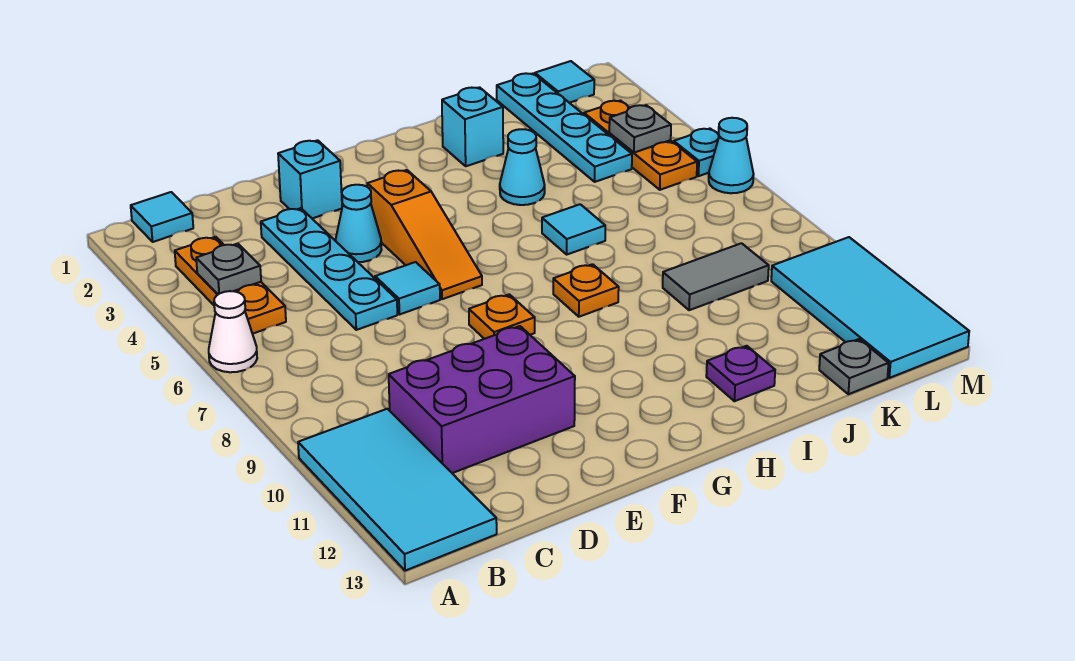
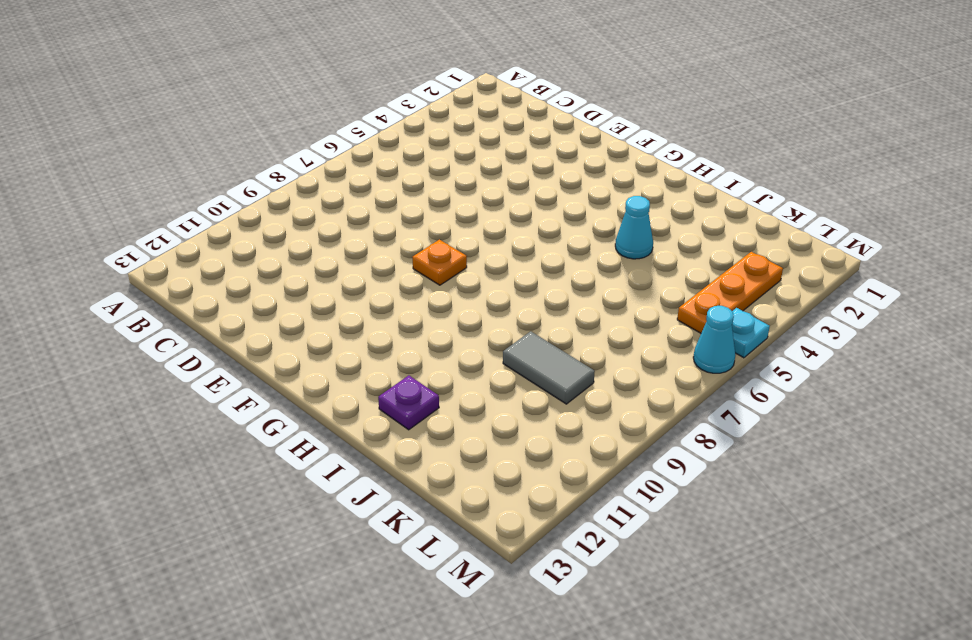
none -> white 1x1 cone [209,291,257,372]
none -> cyan 2x4 tile [298,409,497,571]
none -> cyan 1x1 tile [131,192,193,242]

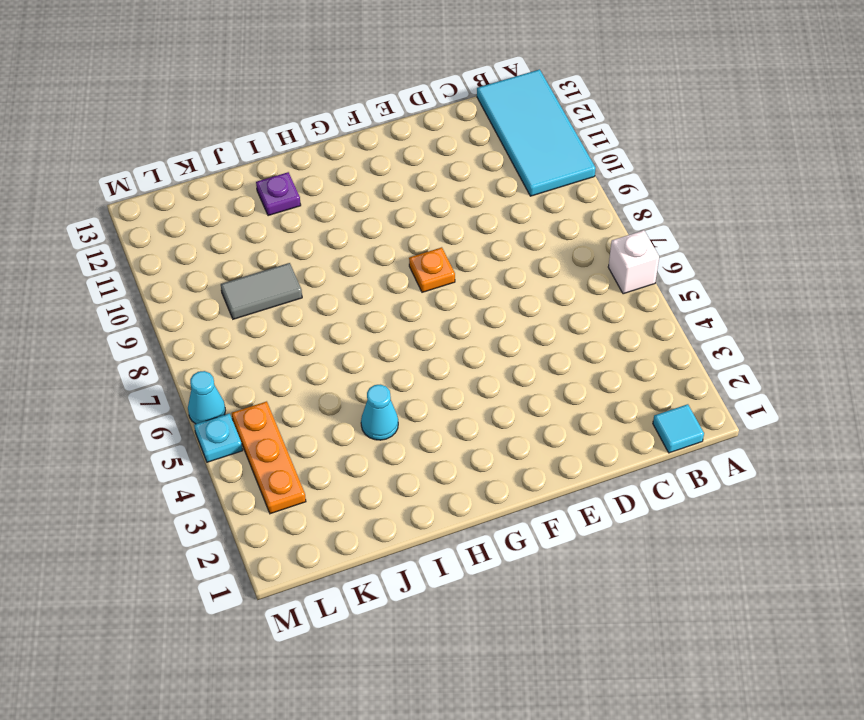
white 1x1 brick [608,230,659,294] -> white 1x1 cone [209,291,257,372]
none -> orange 1x3 plate [175,237,286,334]
none -> purple 2x3 brick [389,326,575,473]
none -> cyan 1x4 plate [261,208,397,330]

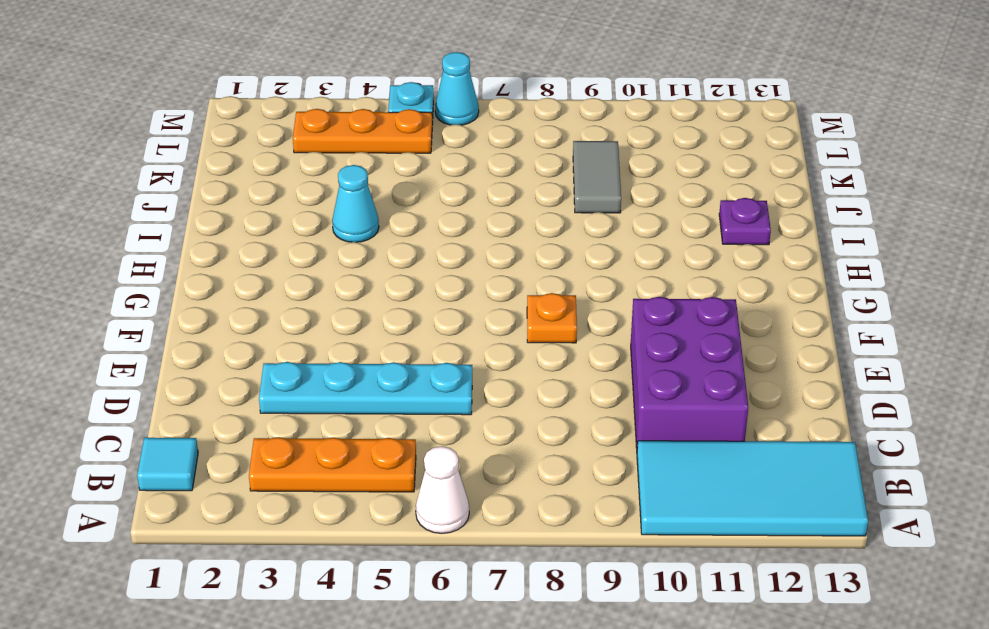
none -> cyan 1x1 brick [278,140,342,218]
none -> cyan 1x1 cone [335,185,382,262]
none -> cyan 1x1 tile [375,262,440,315]

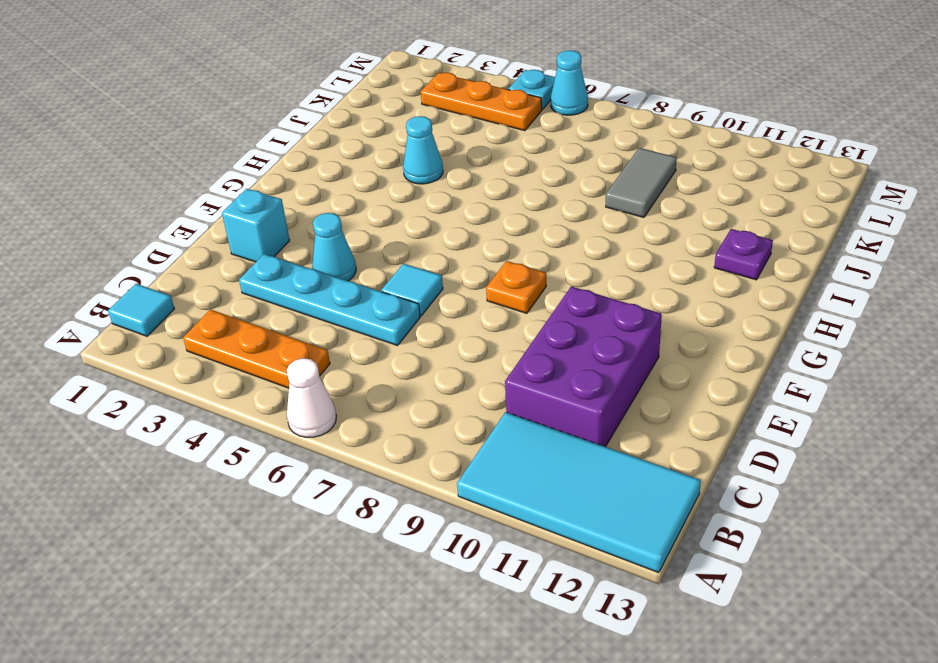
none -> orange 1x3 slope [367,170,482,299]
none -> orange 1x1 plate [553,264,619,317]
none -> cyan 1x1 brick [442,87,503,166]

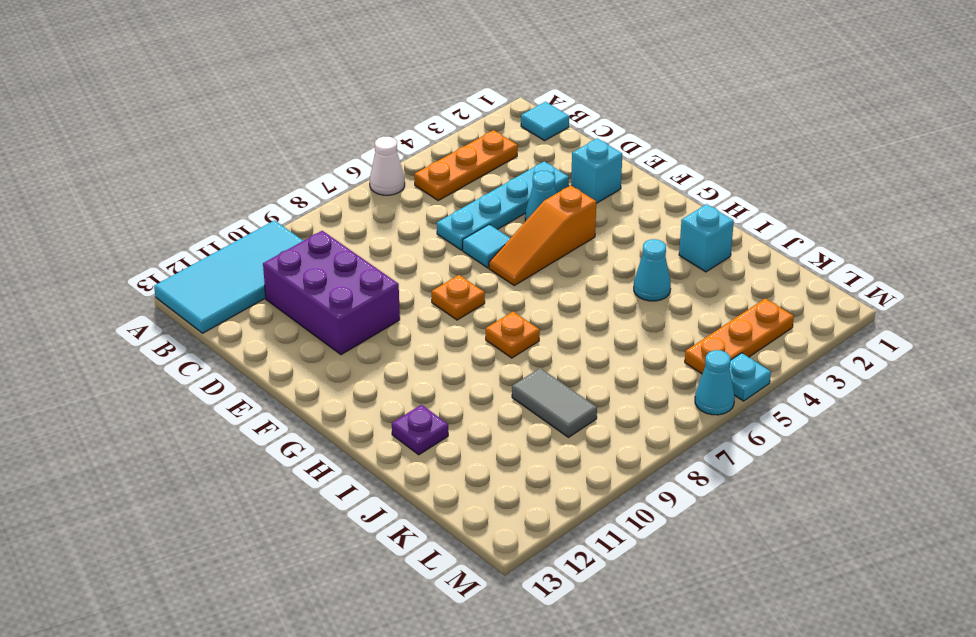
none -> cyan 1x1 tile [542,204,605,254]
none -> cyan 1x4 plate [497,73,632,182]
none -> grey 1x1 plate [819,339,889,394]

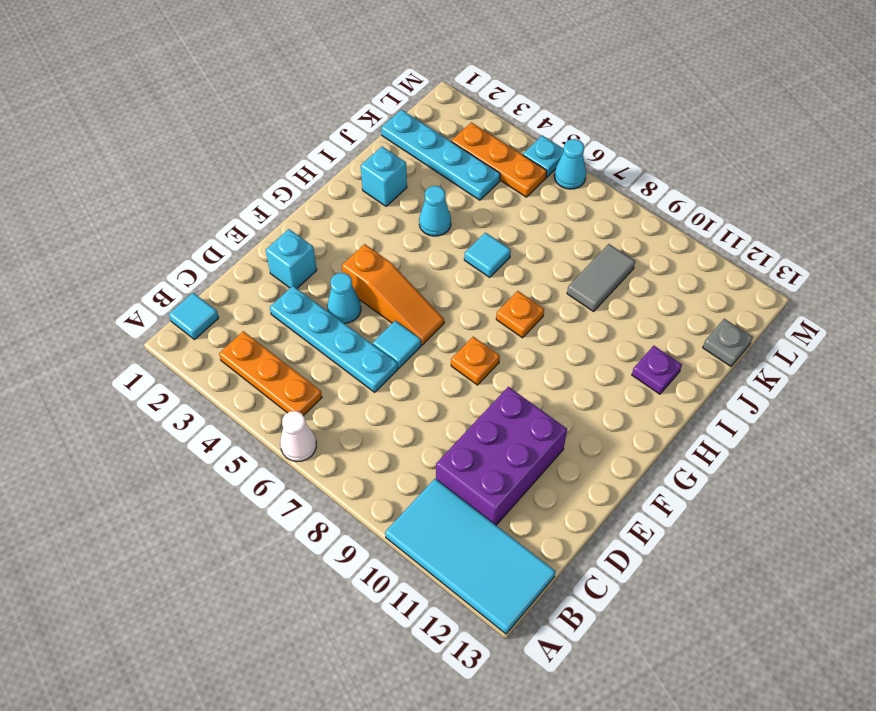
none -> cyan 1x1 tile [535,61,594,103]
none -> cyan 2x4 tile [771,237,969,378]
none -> grey 1x1 plate [196,244,261,294]

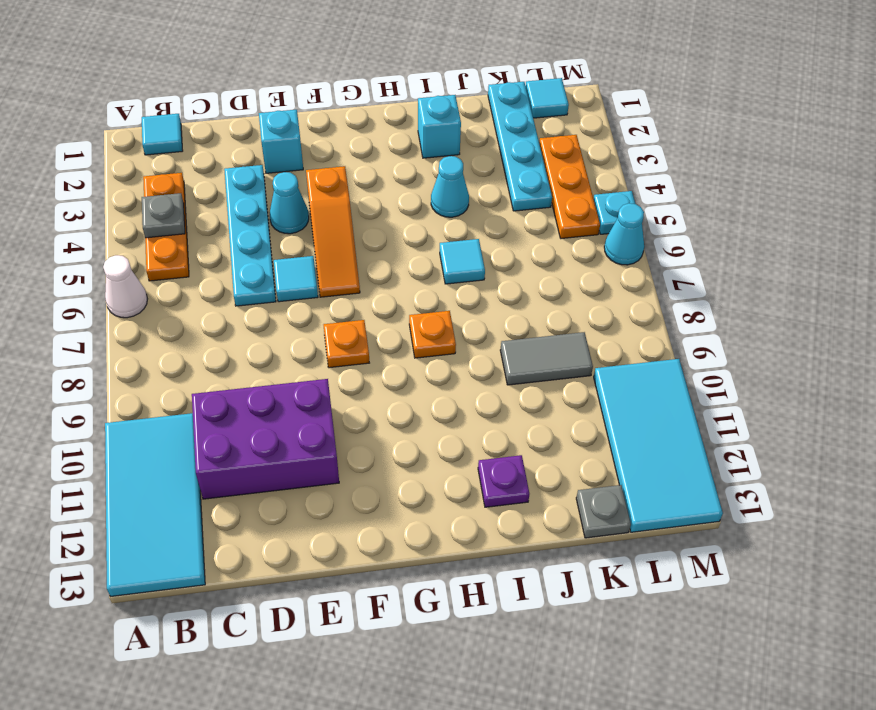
none -> grey 1x1 plate [609,105,671,153]

